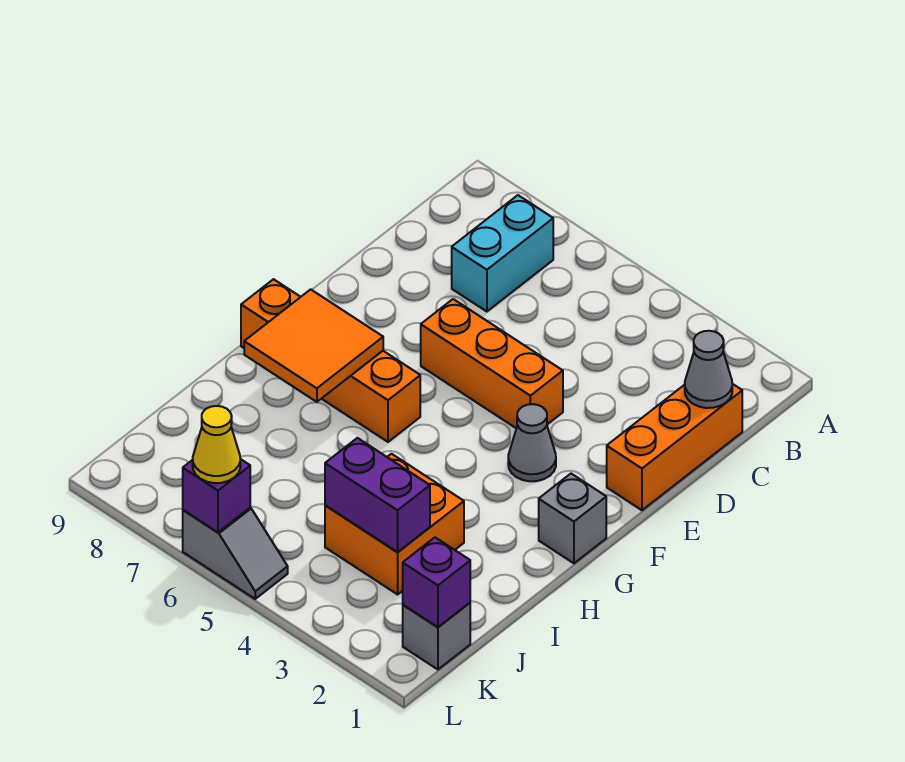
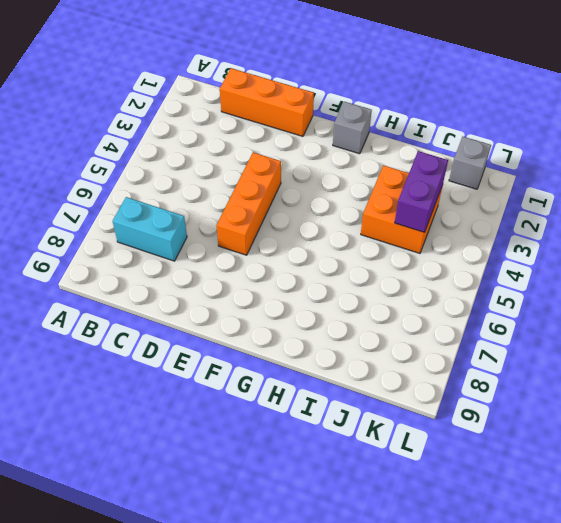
none -> grey 1x1 cone [508,404,556,481]
none -> orange 1x4 brick [241,279,420,442]
none -> grey 1x2 slope [183,508,288,599]

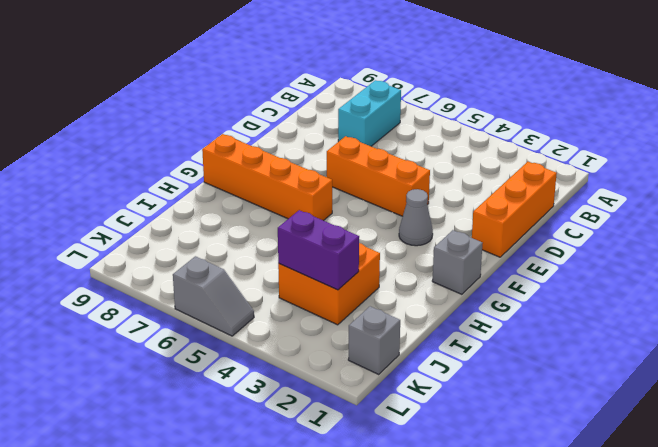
none -> grey 1x1 cone [685,331,732,408]
none -> orange 2x2 tile [244,289,383,402]
none -> purple 1x1 brick [403,537,470,627]

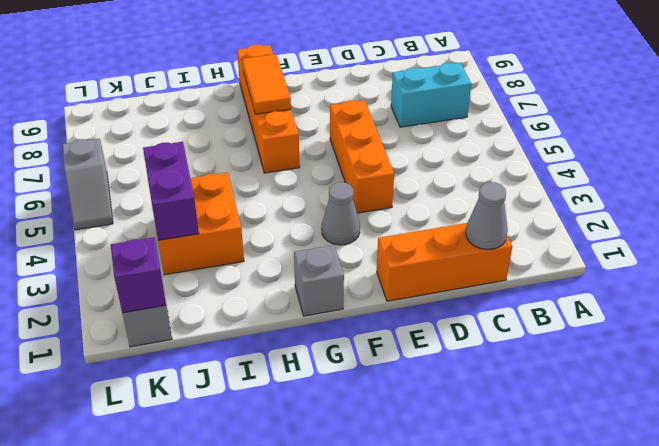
orange 1x2 tile [242,54,291,114] -> orange 2x2 tile [244,289,383,402]
none -> purple 1x1 brick [183,459,250,532]
none -> yellow 1x1 cone [193,406,240,483]

